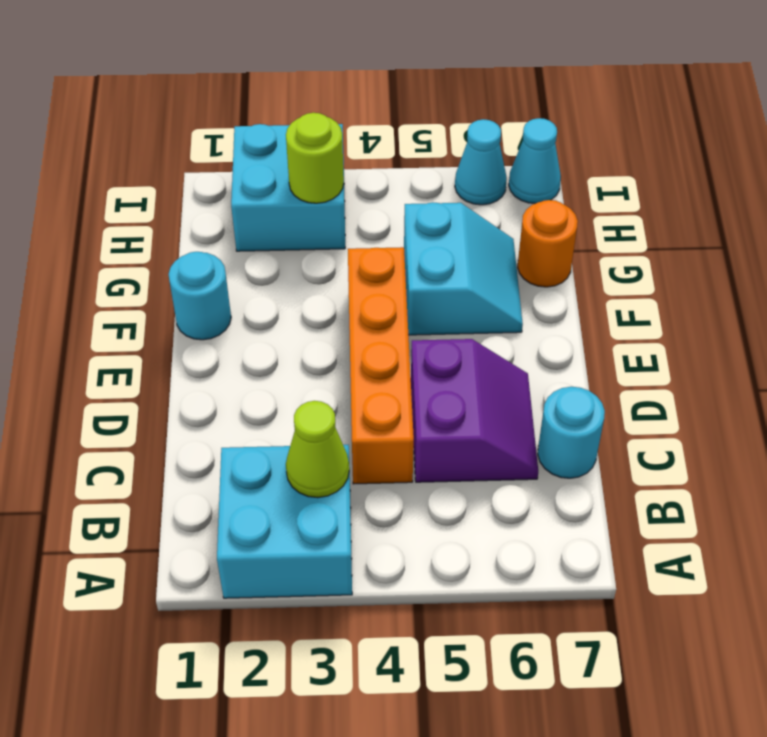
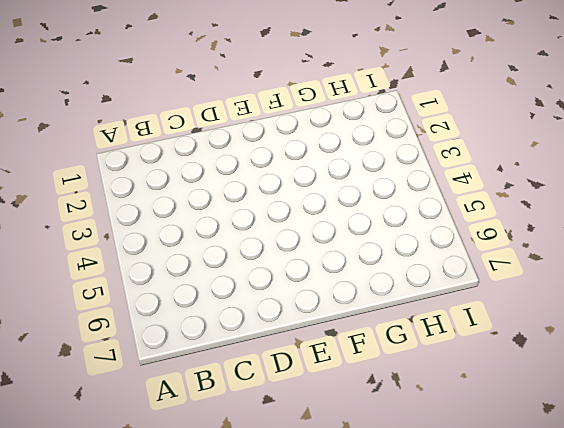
none -> cyan 2x2 brick [217,445,352,598]
none -> orange 1x4 brick [348,247,414,484]
none -> purple 2x2 slope [411,339,538,482]

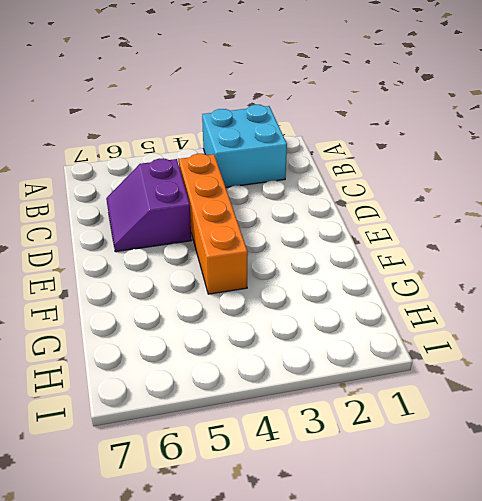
none -> cyan 1x1 round brick [538,387,605,478]
none -> cyan 1x1 round brick [169,252,231,340]
none -> cyan 2x2 slope [404,202,523,335]

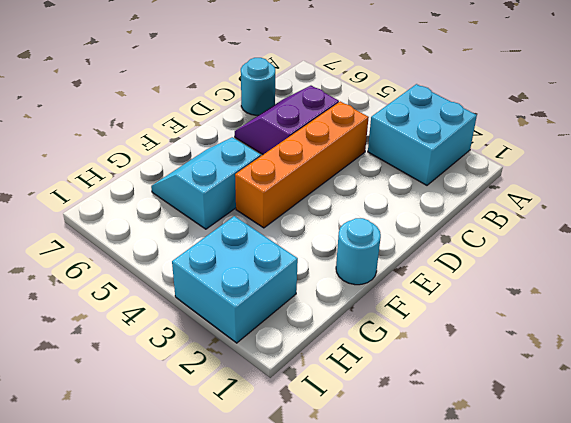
none -> orange 1x1 round brick [518,200,578,287]
none -> cyan 1x1 cone [455,119,507,205]
none -> cyan 1x1 cone [509,118,561,204]

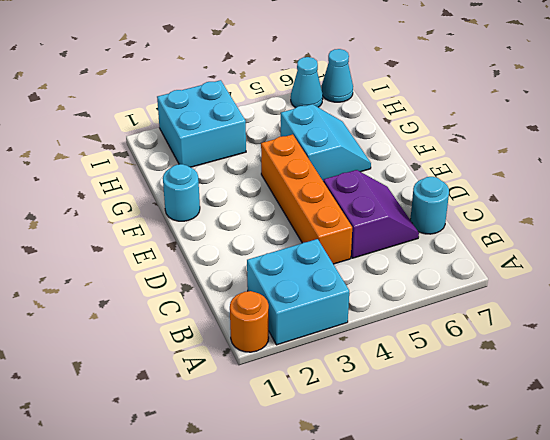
orange 1x1 round brick [230,291,269,352] -> orange 1x1 round brick moved to [518,200,578,287]
none -> lime 1x1 cone [286,401,349,498]
none -> lime 1x1 round brick [286,113,344,203]

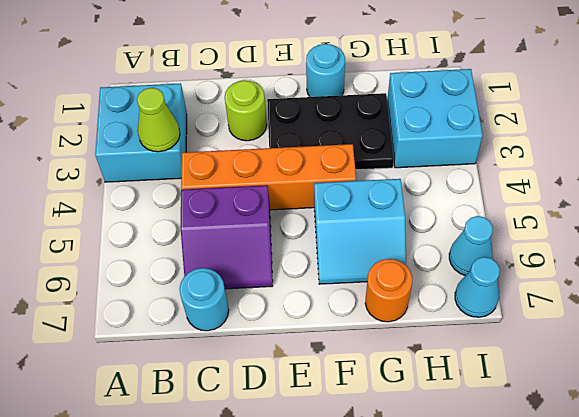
lime 1x1 round brick [225,80,267,141] -> lime 1x1 round brick moved to [286,113,344,203]
black 2x3 plate [267,93,394,170] -> none

